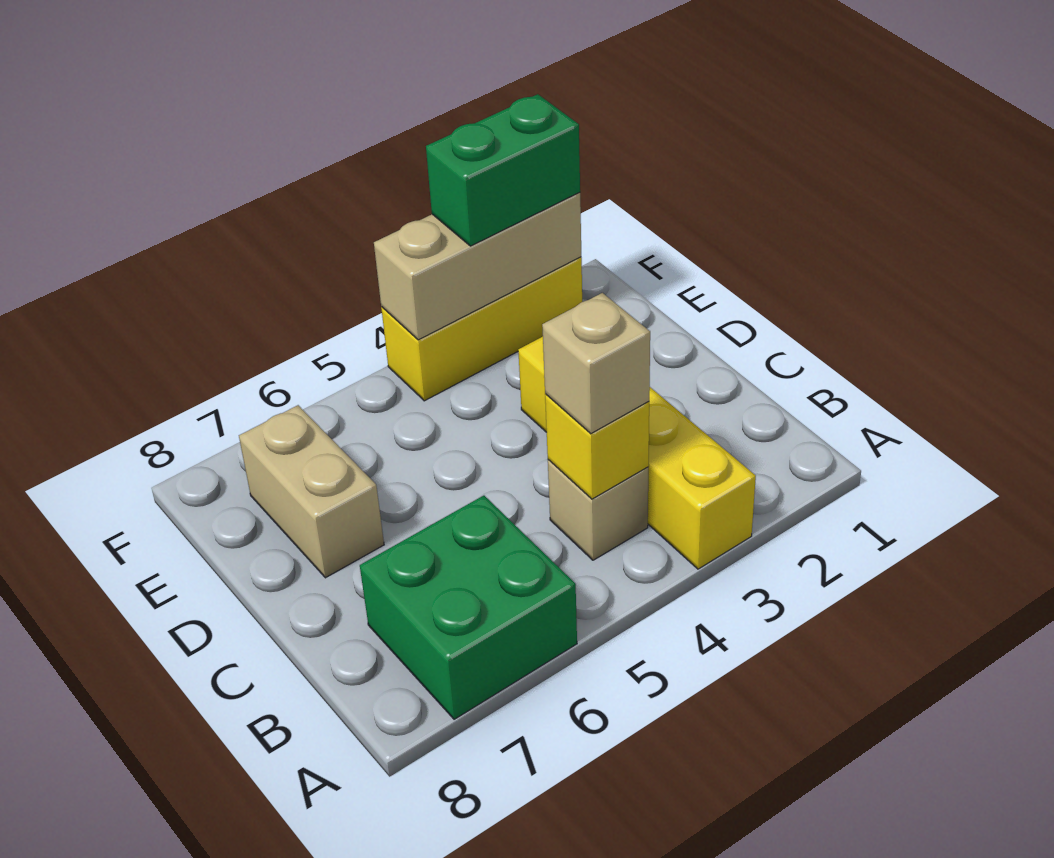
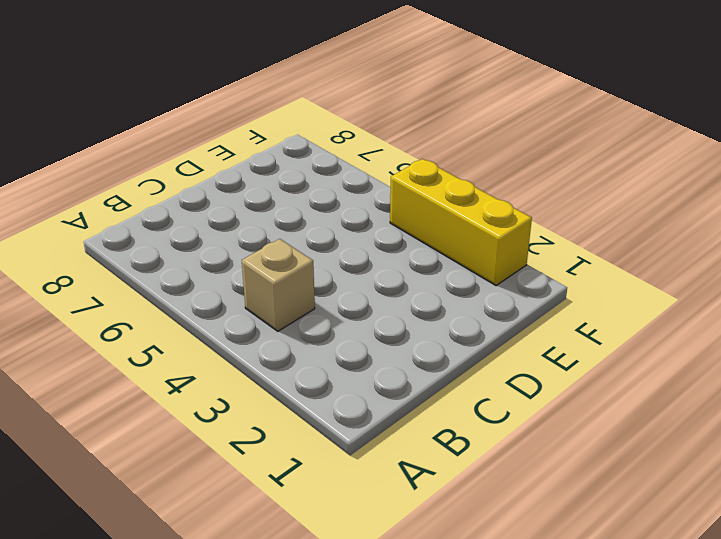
none -> yellow 1x4 brick [518,337,756,569]
none -> green 2x2 brick [360,496,577,719]

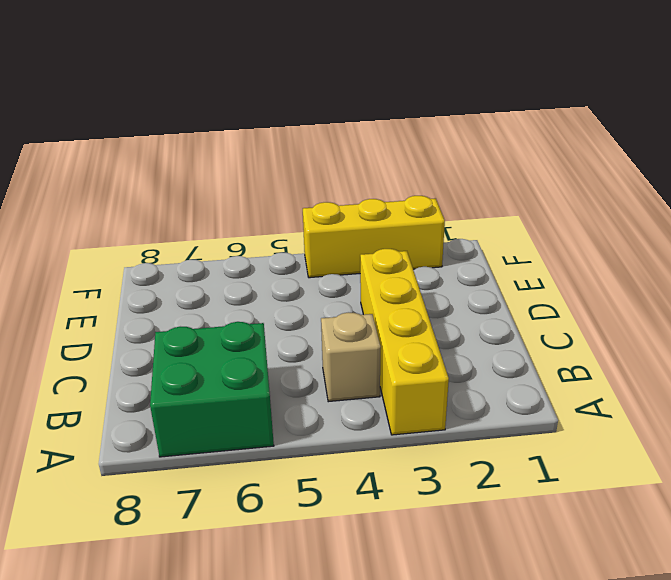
none -> tan 1x2 brick [239,405,384,578]
none -> yellow 1x1 brick [545,394,649,499]

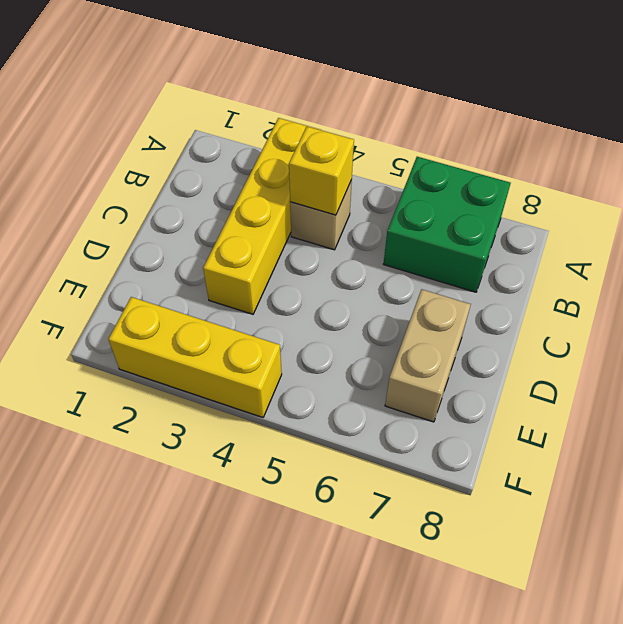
none -> tan 1x3 brick [374,192,581,340]
none -> tan 1x1 brick [542,293,650,434]

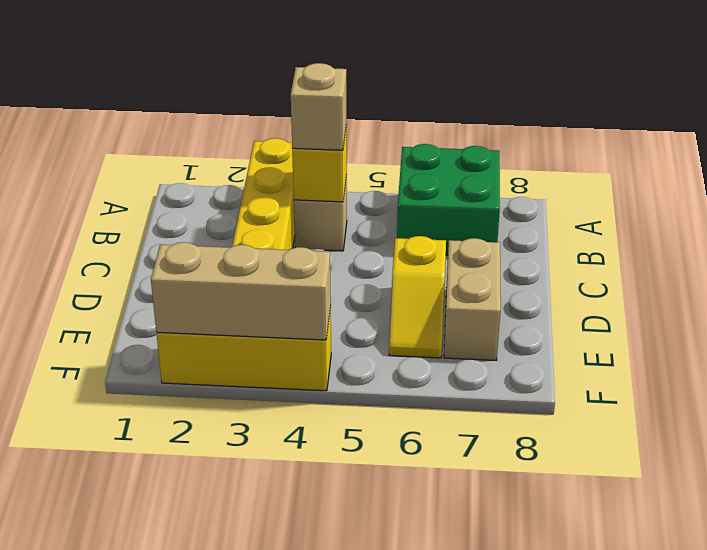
yellow 1x2 slope [389,236,446,358] -> none
none -> green 1x2 brick [426,94,580,246]

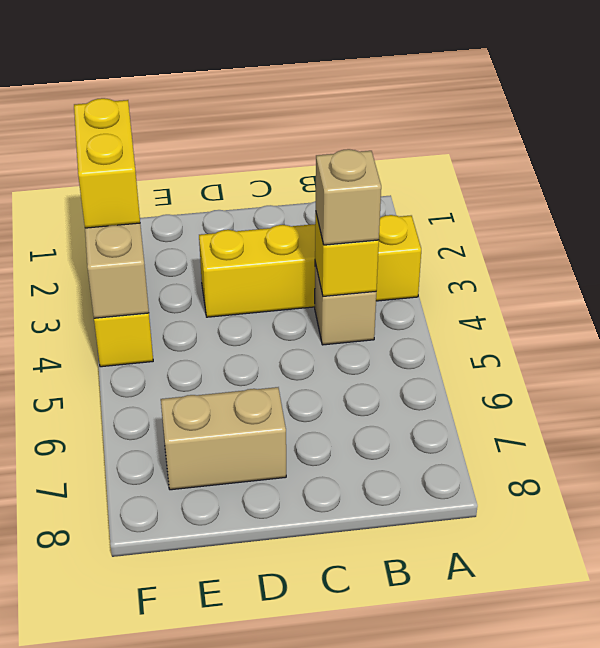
yellow 1x2 brick [74,98,140,228] -> green 1x2 brick [426,94,580,246]
none -> green 2x2 brick [360,496,577,719]

